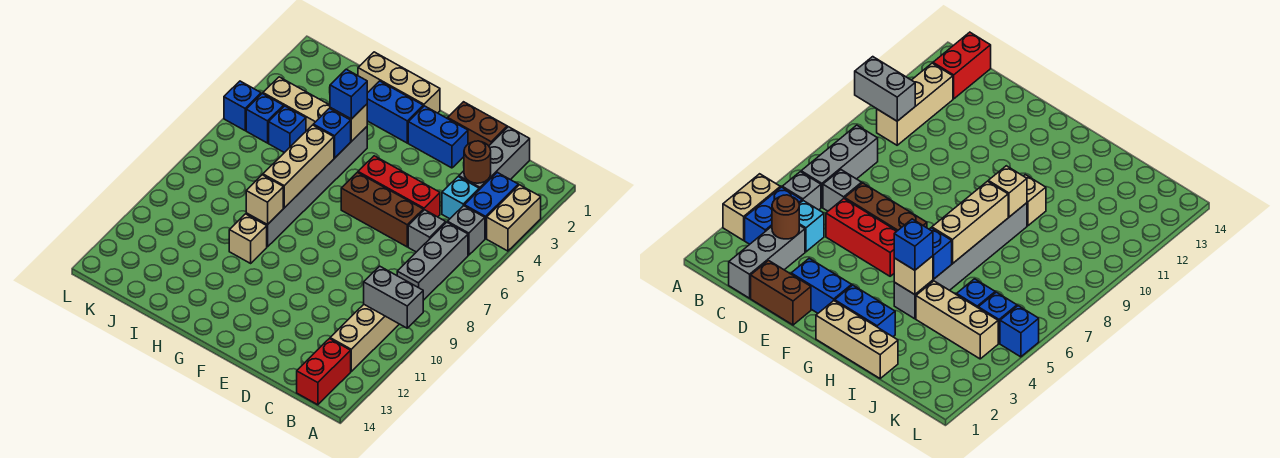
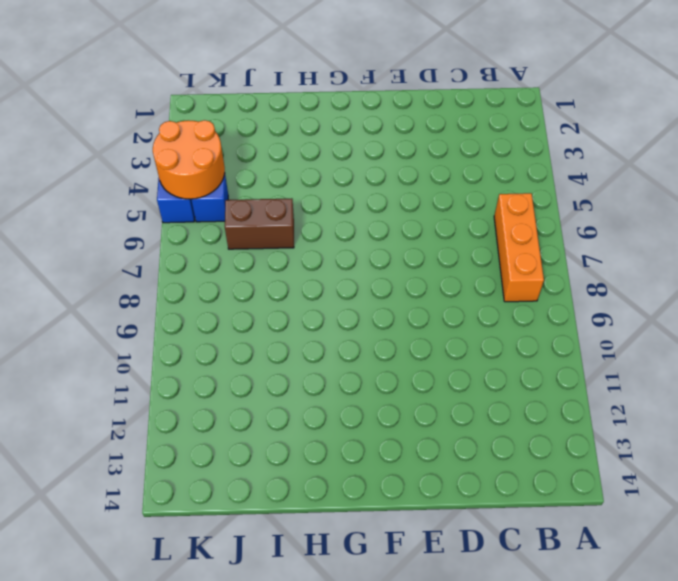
orange 1x3 brick [494,193,544,302] -> grey 1x3 brick [397,222,468,300]
brown 1x2 brick [225,198,294,249] -> brown 1x2 brick moved to [448,102,507,146]
orange 2x2 round brick [153,120,225,199] -> none
none -> tan 1x2 brick [487,185,541,251]
none -> blue 1x2 brick [464,172,518,239]
none -> grey 1x1 brick [448,206,485,255]

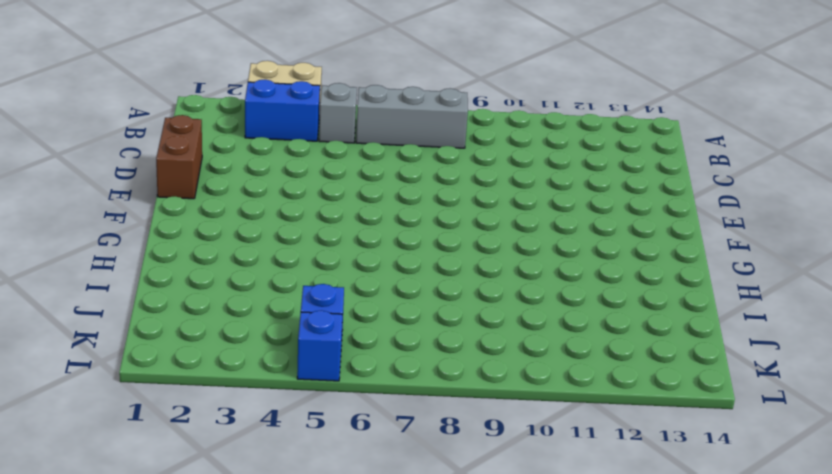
none -> tan 1x3 brick [330,305,399,371]
none -> red 1x2 brick [297,339,351,405]
none -> grey 1x3 brick [459,127,530,190]

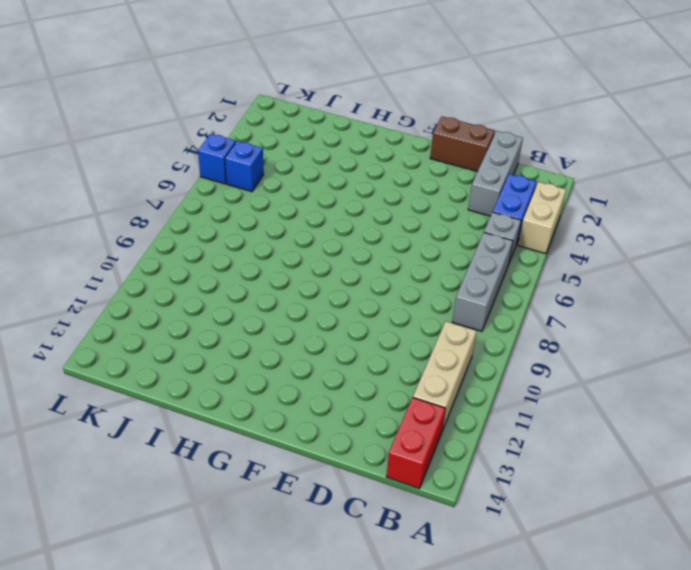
none -> cyan 1x1 brick [442,177,479,219]
none -> grey 1x1 brick [408,210,446,252]
none -> red 1x3 brick [358,156,440,217]

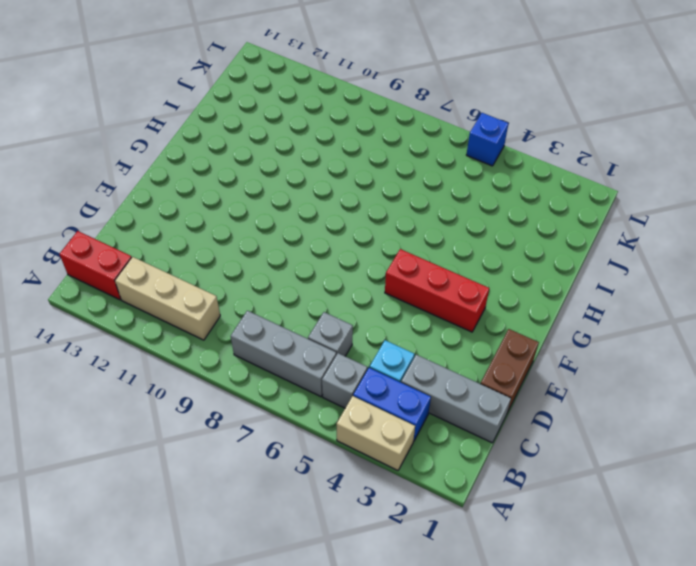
red 1x3 brick [385,249,489,332] -> red 1x3 brick turned to [358,156,440,217]
none -> brown 1x3 brick [341,172,423,247]
none -> blue 1x2 brick [408,106,468,168]
none -> tan 1x3 brick [358,52,440,113]

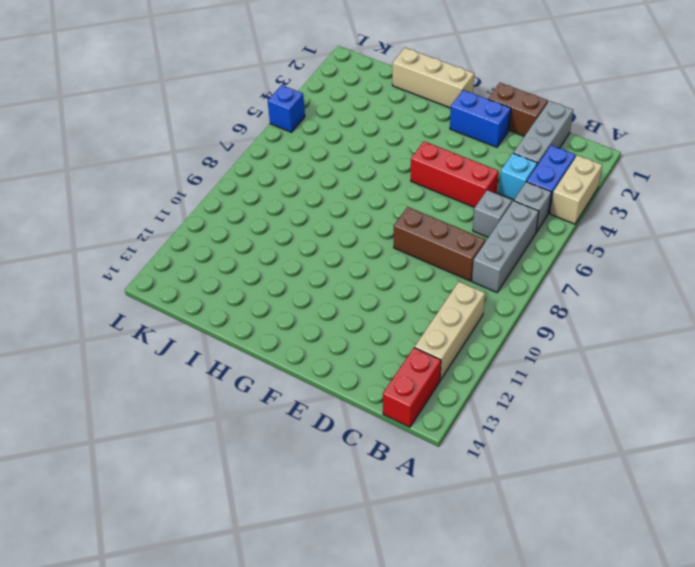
brown 1x3 brick [394,207,485,281] -> brown 1x3 brick moved to [341,172,423,247]
none -> blue 1x2 brick [367,81,423,143]
none -> grey 1x6 brick [246,127,367,247]
none -> tan 1x1 brick [229,214,267,263]

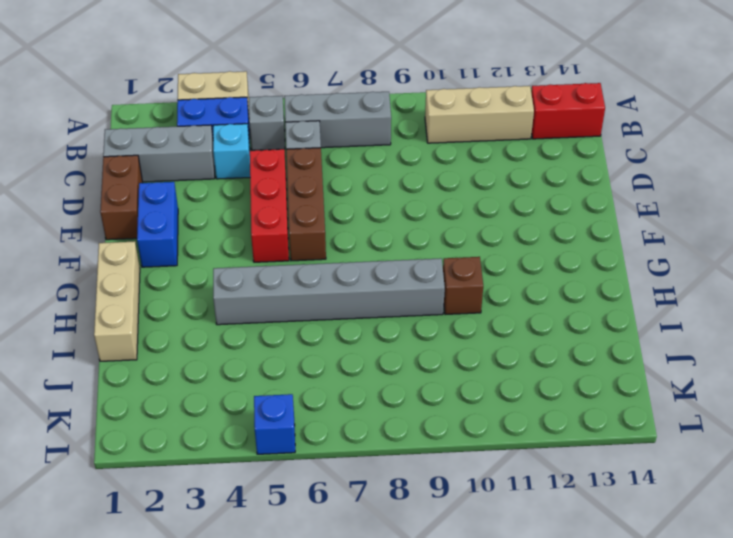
brown 1x1 brick [443,257,483,315] -> tan 1x1 brick [229,214,267,263]
none -> blue 1x2 brick [367,81,423,143]
none -> tan 1x3 brick [263,77,330,131]
none -> blue 1x1 brick [269,106,306,153]

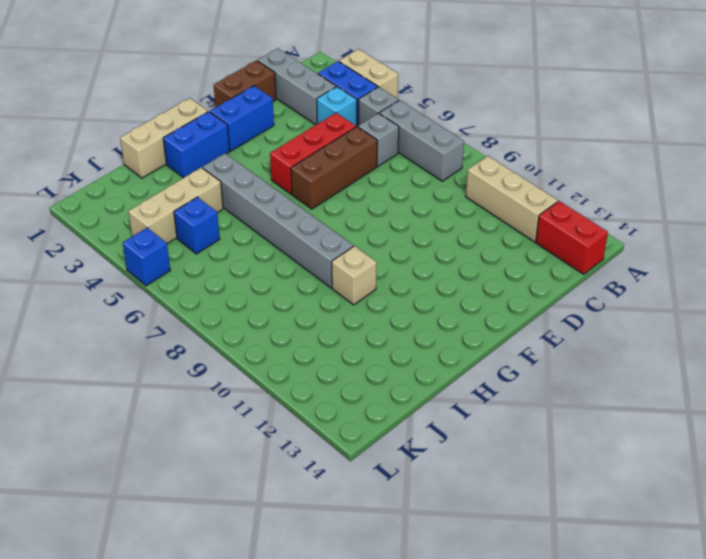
none -> blue 1x1 brick [246,94,284,143]
none -> grey 1x2 brick [364,266,423,328]
none -> brown 1x1 round brick [464,141,491,183]

